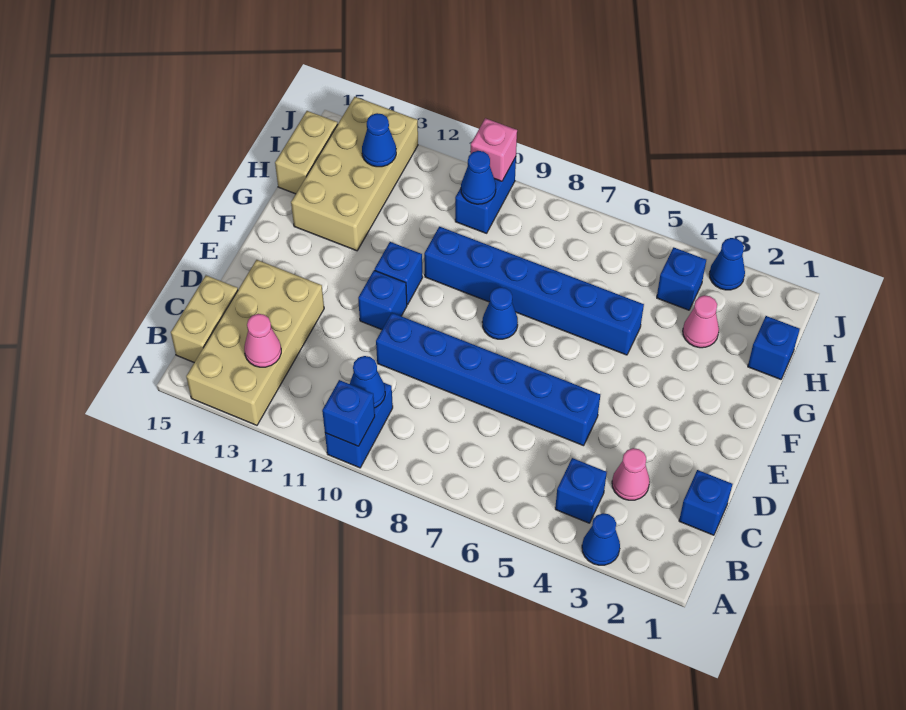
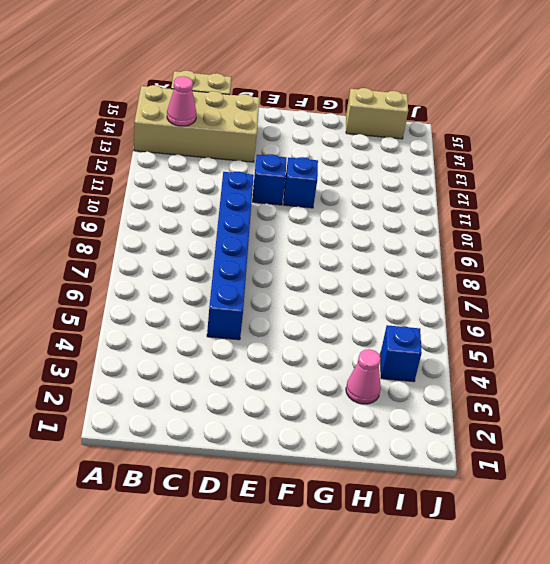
none -> blue 1x1 cone [582,513,620,565]
none -> blue 1x2 brick [325,382,393,468]
none -> blue 1x1 brick [555,458,607,523]

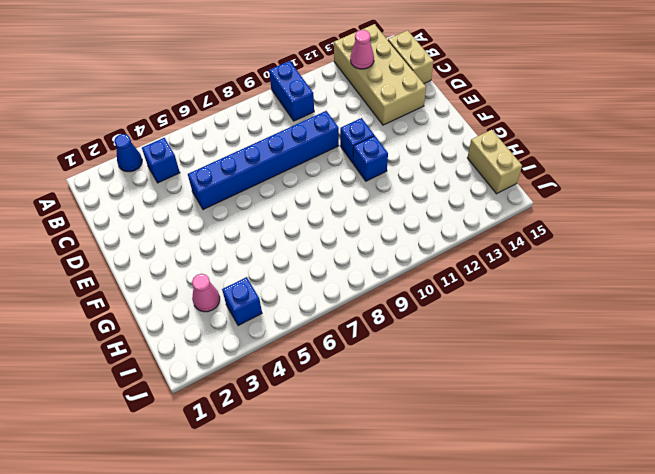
none -> blue 1x1 brick [679,470,732,535]
none -> pink 1x1 cone [612,448,650,500]
none -> blue 1x1 cone [482,287,518,339]

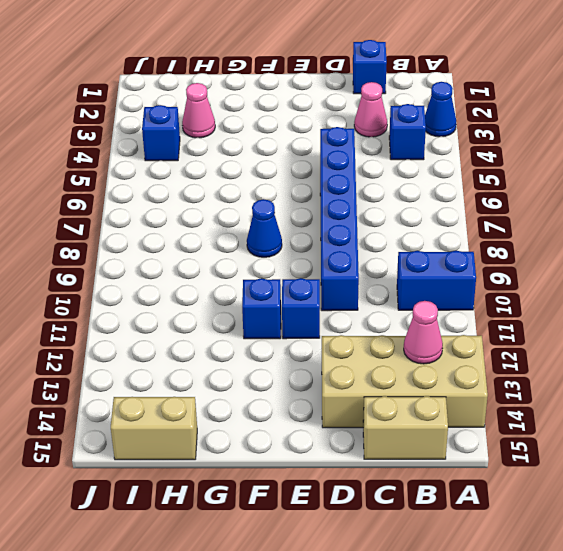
none -> blue 1x6 brick [424,226,644,355]
none -> tan 2x4 brick [291,97,418,251]
none -> blue 1x1 brick [748,316,800,379]

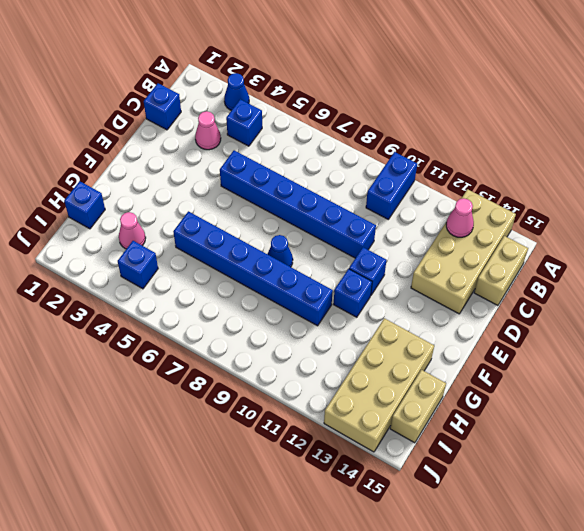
none -> blue 1x2 brick [455,157,516,233]
none -> blue 1x1 cone [709,238,745,290]
none -> blue 1x1 brick [322,380,375,446]

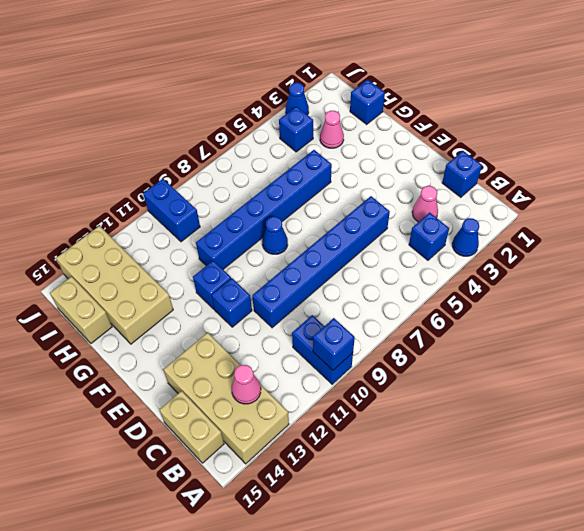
none -> blue 1x1 cone [350,356,385,408]
none -> blue 1x1 cone [461,151,496,204]
none -> blue 1x1 cone [362,113,396,167]

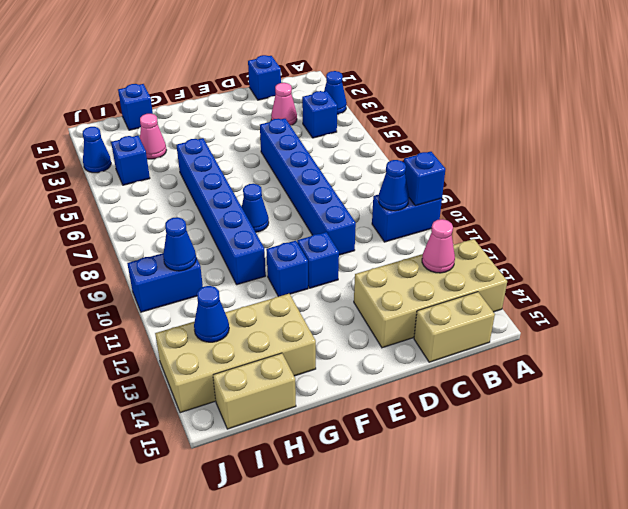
none -> pink 1x1 brick [471,118,517,181]

